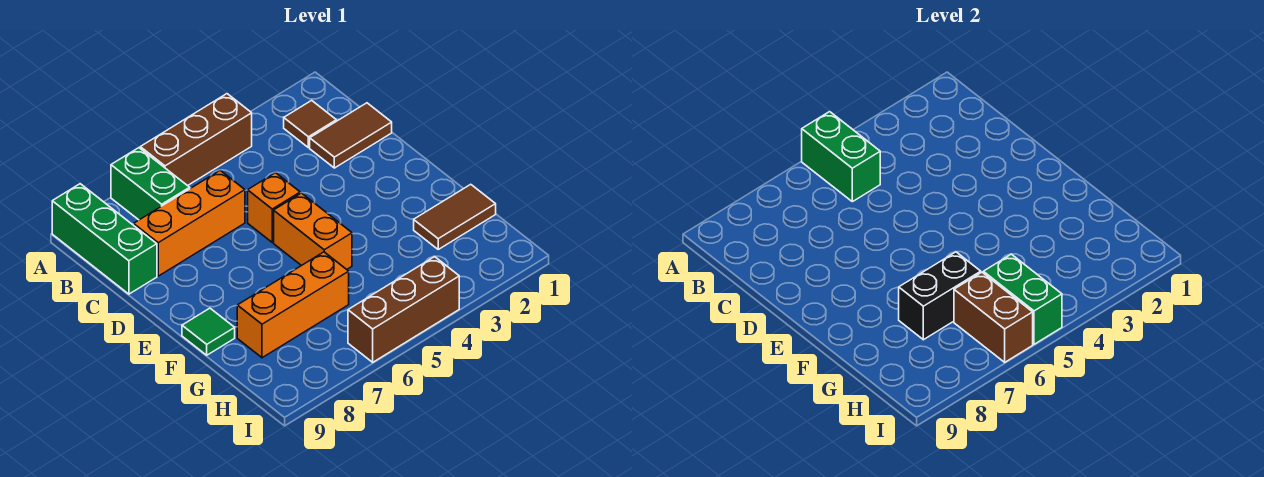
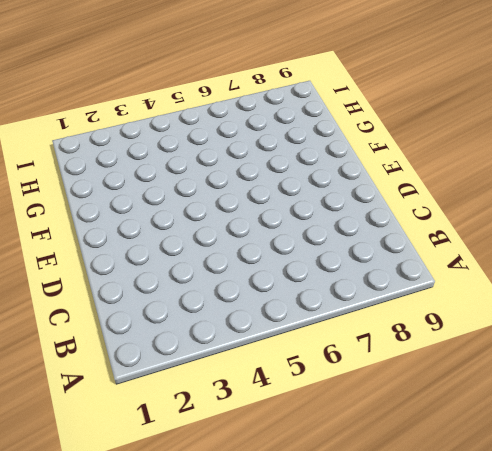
none -> brown 1x3 brick [140,94,252,186]
none -> green 1x2 brick [111,148,190,220]
none -> green 1x3 brick [52,184,157,294]

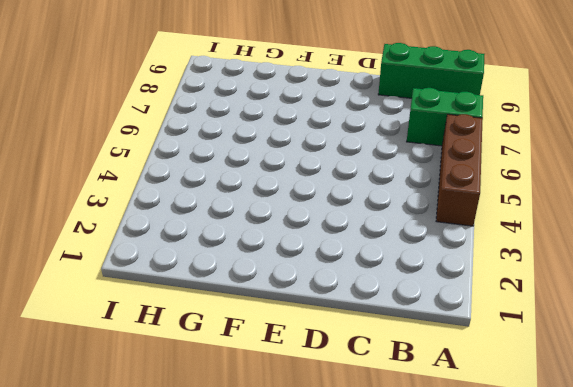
none -> brown 1x1 tile [284,100,336,148]
none -> brown 1x2 tile [310,103,392,168]
none -> orange 1x3 brick [134,170,245,276]

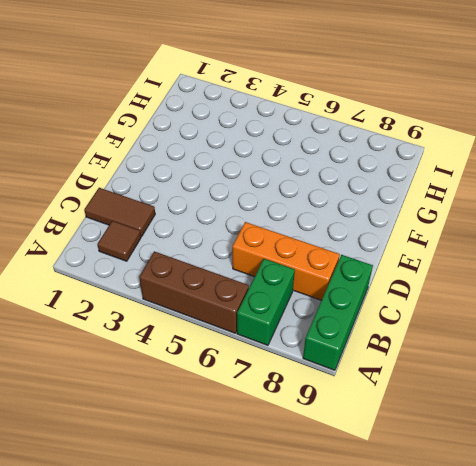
none -> orange 1x1 brick [248,173,300,242]
none -> orange 1x2 brick [274,193,352,269]
none -> green 1x1 tile [182,308,235,355]

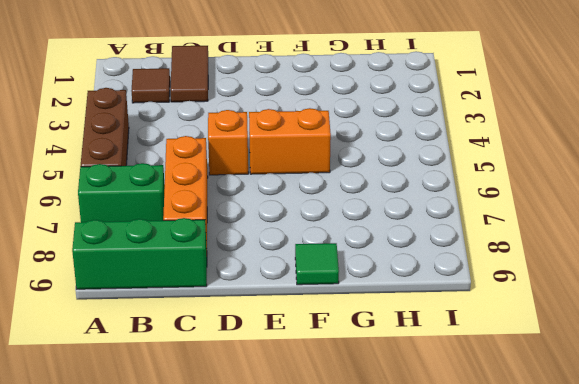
none -> brown 1x2 tile [414,184,496,249]
none -> orange 1x3 brick [237,252,349,358]
none -> brown 1x3 brick [348,257,459,362]

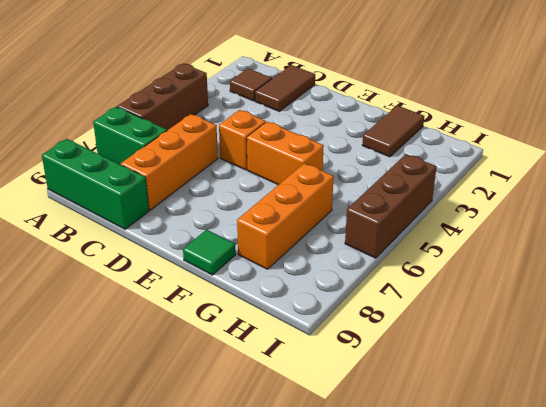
none -> green 1x2 brick [802,112,880,202]
none -> black 1x2 brick [899,252,981,340]
none -> green 1x2 brick [983,254,1062,344]

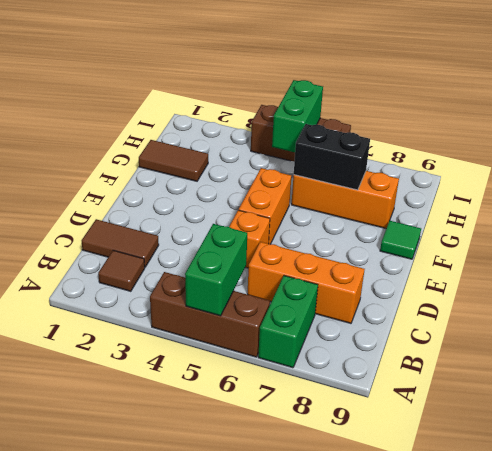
none -> green 1x3 brick [52,184,157,294]
none -> brown 1x2 brick [954,272,1033,362]

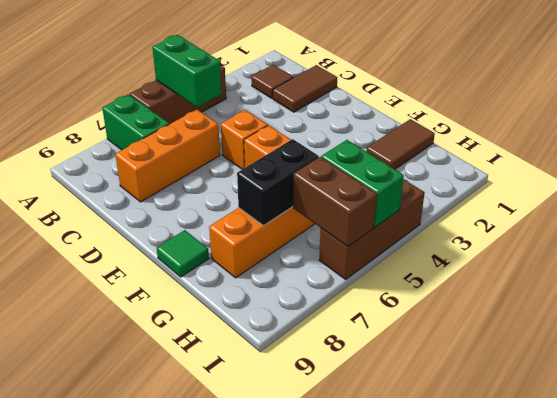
none -> green 1x3 brick [52,184,157,294]

